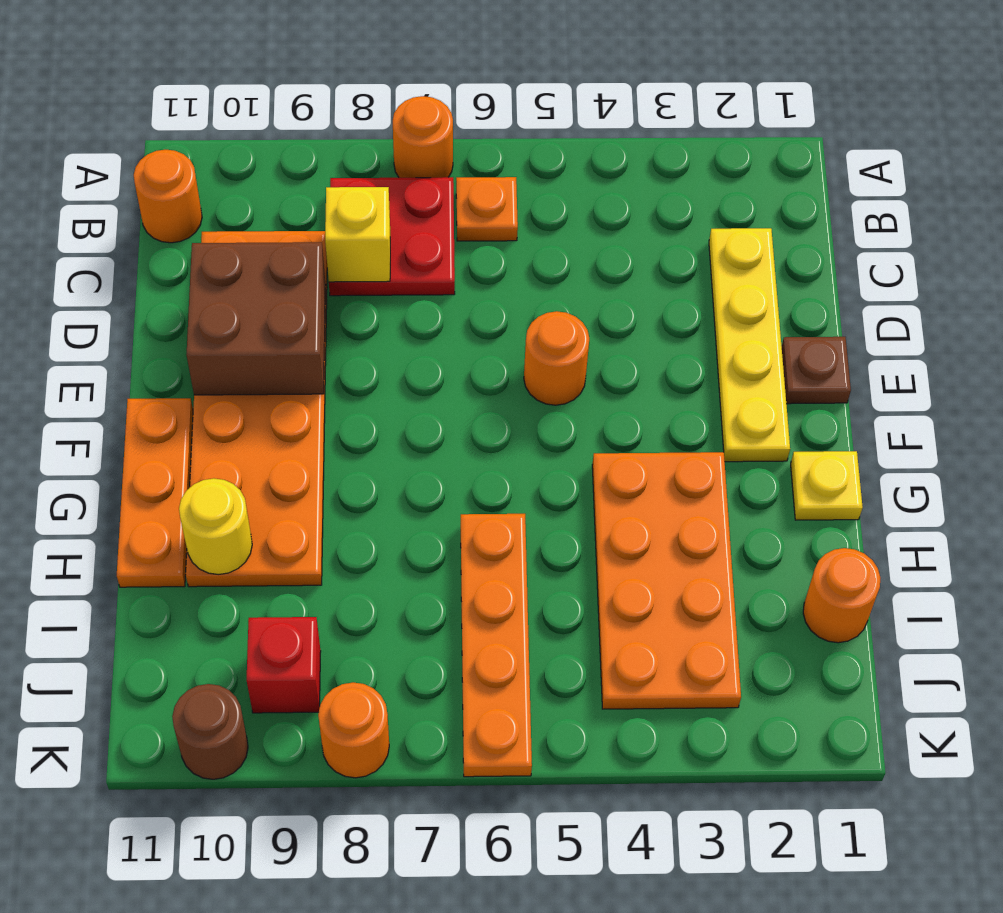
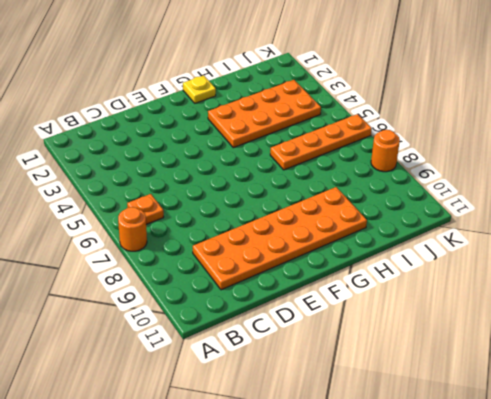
none -> red 2x2 plate [329,177,455,296]
none -> orange 1x1 round brick [134,150,202,243]
none -> yellow 1x4 plate [709,228,790,462]

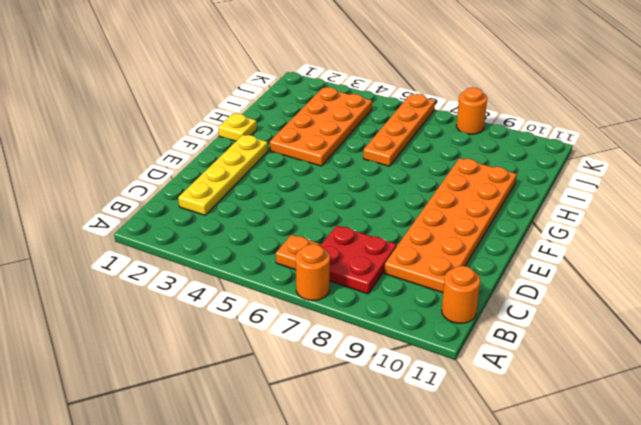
none -> brown 1x1 plate [782,337,851,404]
none -> orange 1x1 round brick [524,311,589,405]
none -> orange 1x3 plate [117,398,193,587]

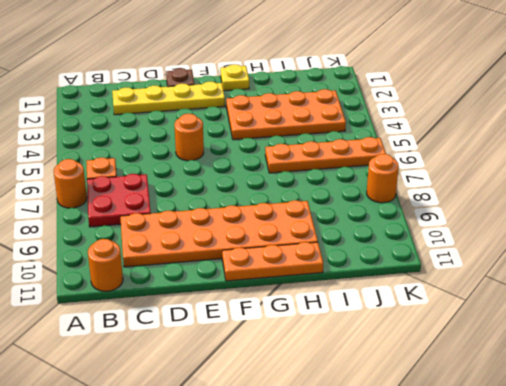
none -> orange 1x1 round brick [803,548,880,643]
none -> red 1x1 brick [247,617,321,713]
none -> brown 1x1 round brick [172,684,248,779]

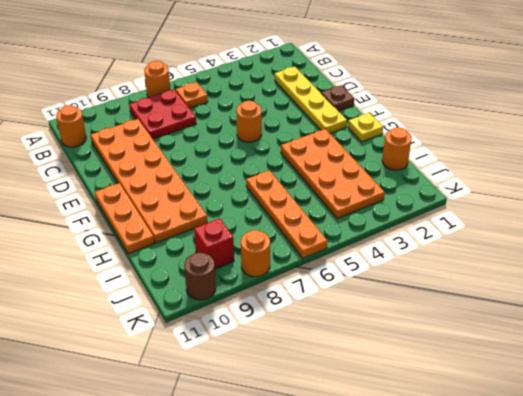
none -> yellow 1x1 brick [325,187,390,282]
none -> brown 2x2 brick [186,242,326,395]
none -> yellow 1x1 round brick [179,478,252,574]

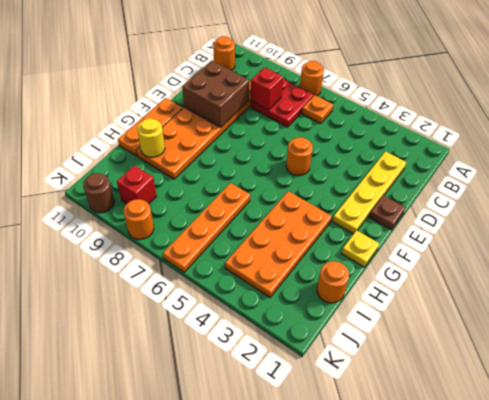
red 1x1 brick [250,67,283,110] -> yellow 1x1 brick [325,187,390,282]

